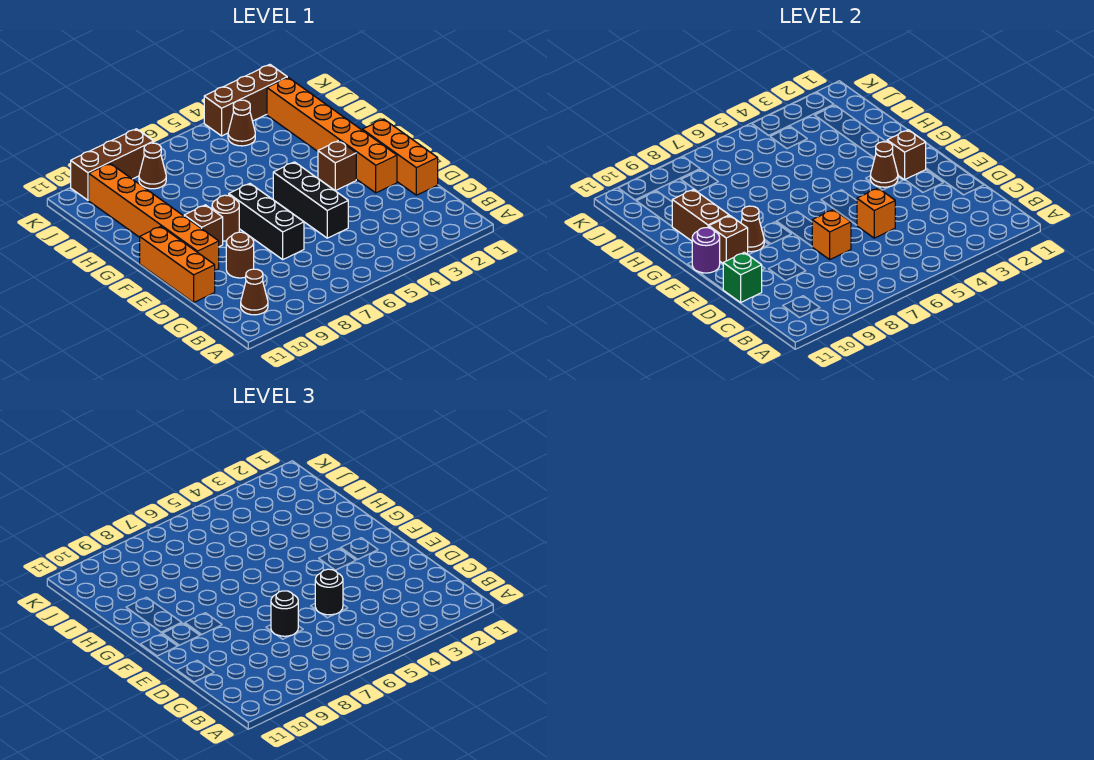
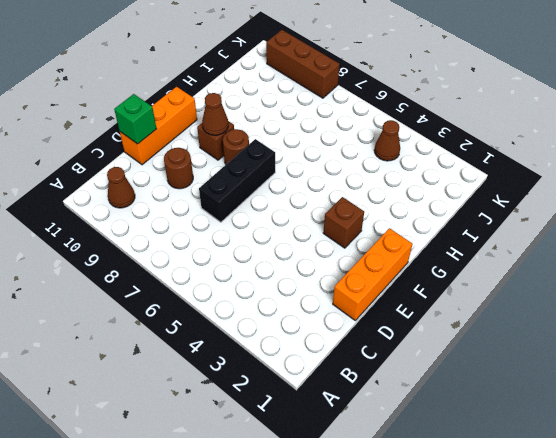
none -> black 1x3 brick [273,162,348,238]
none -> orange 1x6 brick [267,78,397,193]
none -> orange 1x6 brick [89,163,219,270]

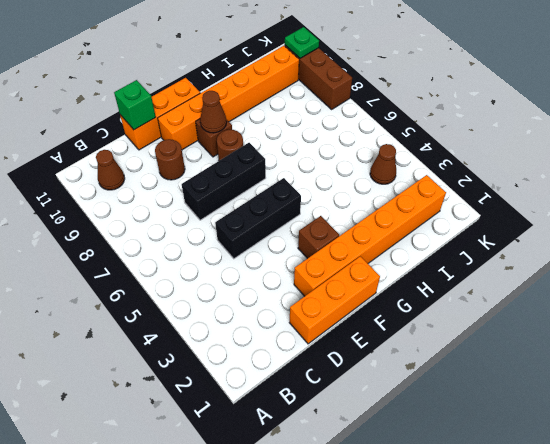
green 1x1 plate [285,27,319,58] -> none
none -> brown 1x1 cone [139,143,166,189]
none -> brown 1x3 brick [204,65,287,136]
none -> orange 1x1 brick [857,188,895,238]

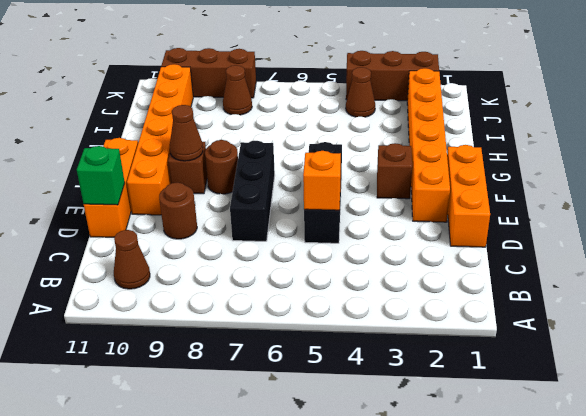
none -> orange 1x1 brick [812,210,851,259]
none -> brown 1x1 brick [887,130,926,180]
none -> brown 1x1 cone [870,142,898,187]

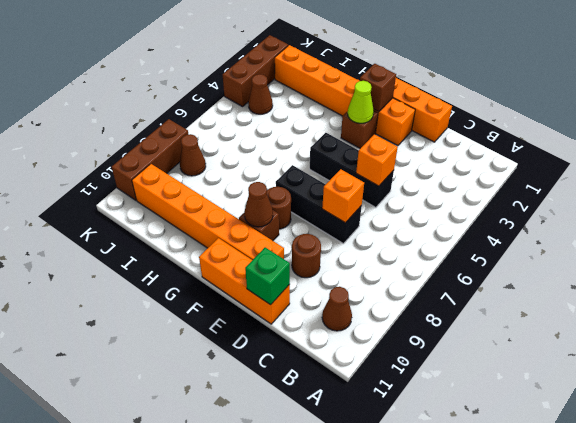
lime 1x1 cone [348,81,374,123] -> brown 1x1 cone [870,142,898,187]
none -> brown 1x1 brick [709,216,748,263]
none -> purple 1x1 round brick [692,228,720,273]
none -> brown 1x2 brick [672,190,729,241]

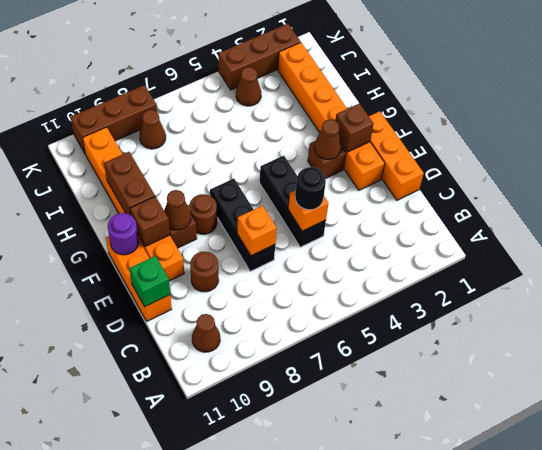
none -> black 1x1 round brick [271,591,298,636]

